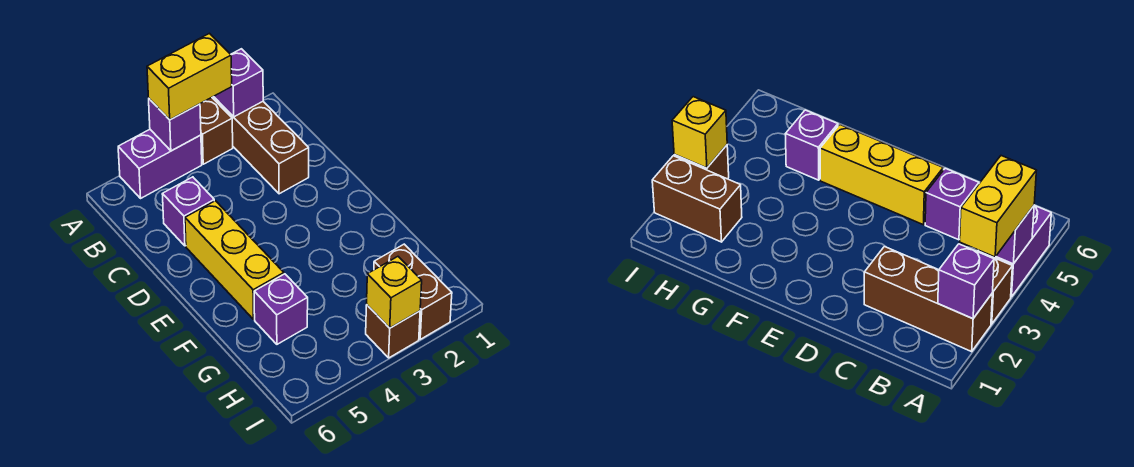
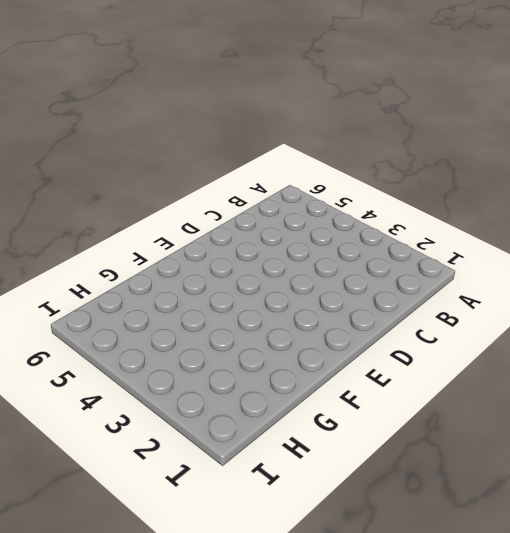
none -> brown 1x3 brick [213,97,309,194]
none -> brown 1x1 brick [200,98,233,164]
none -> purple 1x2 brick [118,129,202,198]

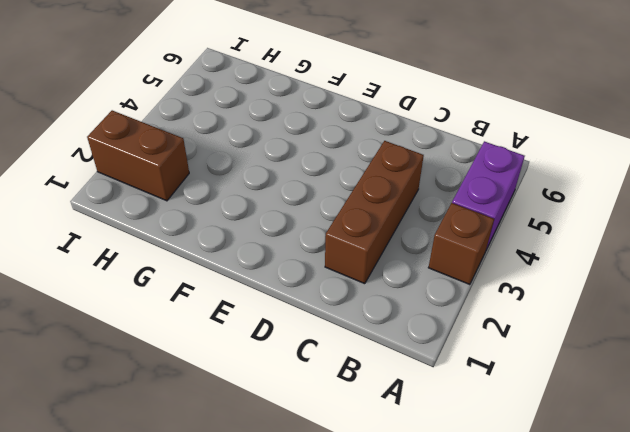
brown 1x3 brick [325,141,424,284] -> brown 1x3 brick turned to [213,97,309,194]
none -> purple 1x1 brick [162,177,214,246]
none -> yellow 1x3 brick [185,201,284,319]
none -> purple 1x1 brick [254,274,308,344]

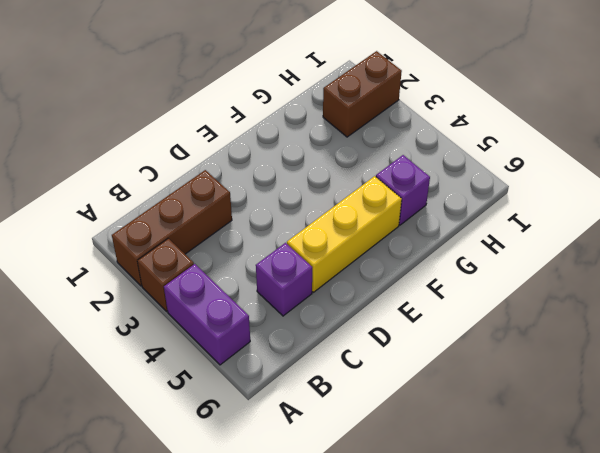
none -> brown 1x1 brick [366,305,420,358]
none -> purple 1x1 brick [214,49,263,117]
none -> purple 1x1 brick [149,99,201,151]

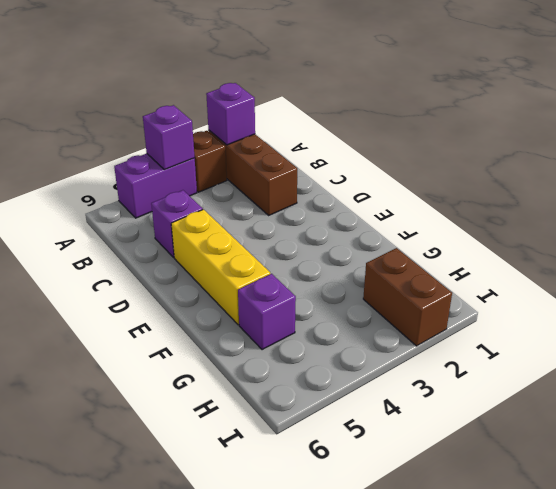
none -> brown 1x1 brick [366,305,420,358]
none -> yellow 1x1 brick [367,257,422,328]
none -> yellow 1x2 brick [147,33,232,120]

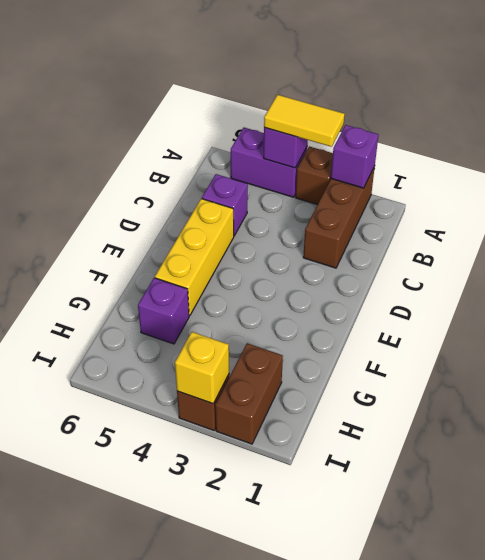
yellow 1x2 tile [264,95,345,147] -> yellow 1x2 brick [147,33,232,120]

